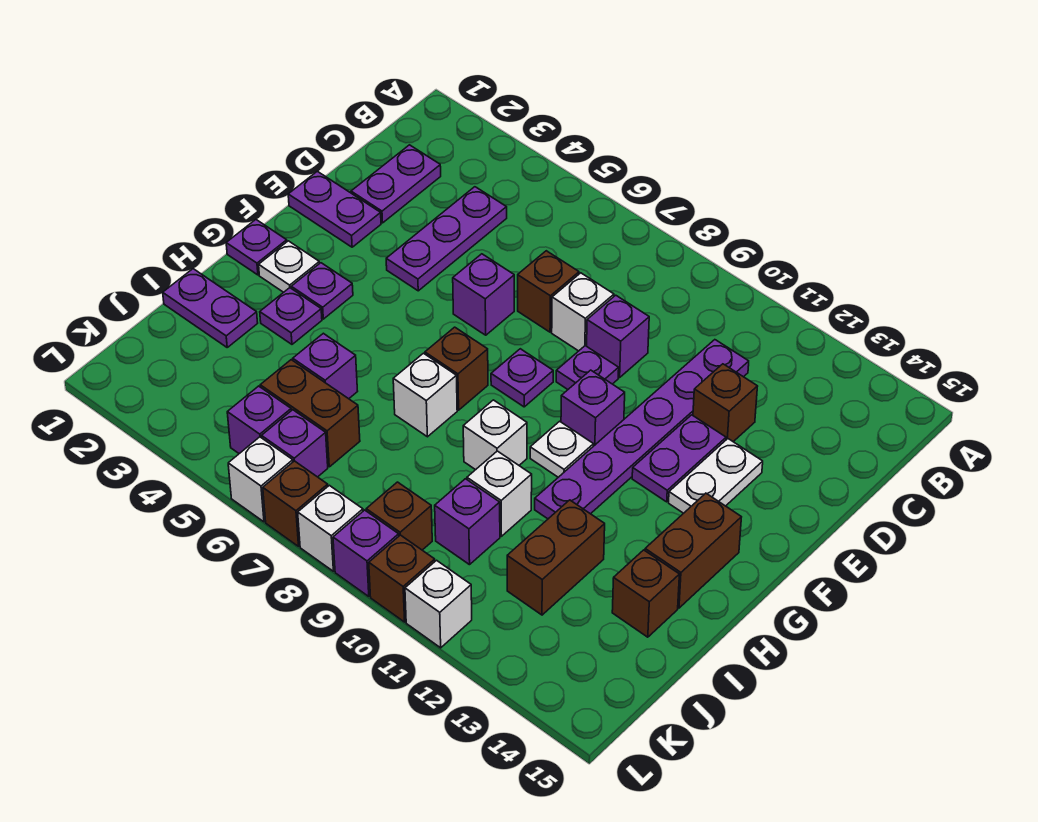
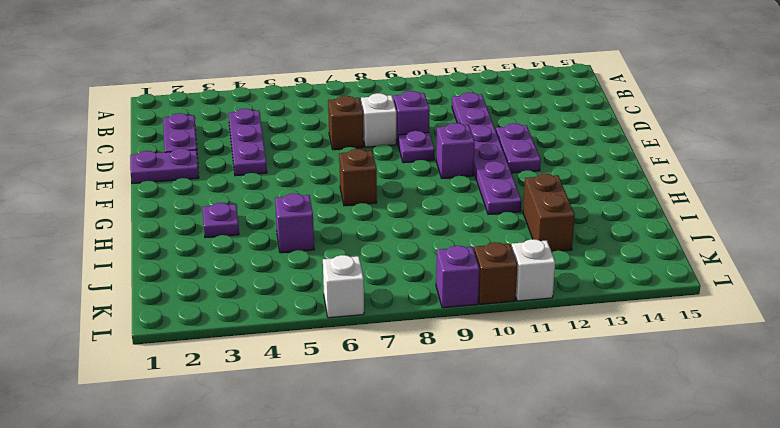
none -> brown 1x1 brick [693,364,758,442]
none -> purple 1x1 brick [453,254,514,335]
none -> white 1x2 plate [669,439,763,513]
none -> purple 1x1 plate [491,349,553,407]

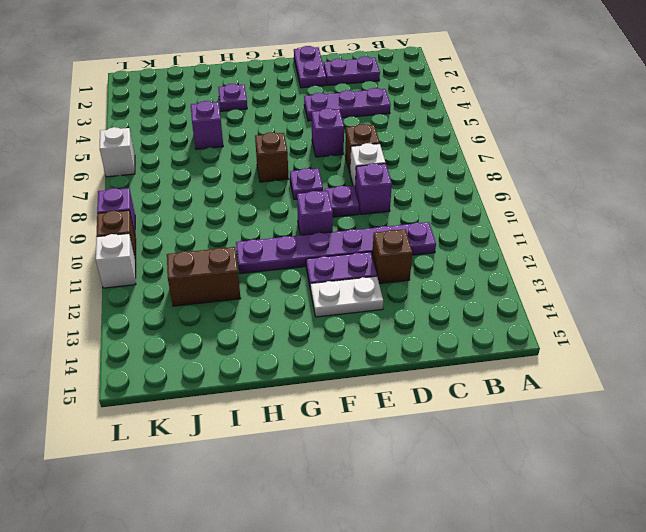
none -> purple 1x1 plate [226,220,287,275]
none -> white 1x1 plate [259,241,319,292]
none -> purple 1x1 plate [291,263,353,319]
none -> white 1x1 plate [530,421,594,477]

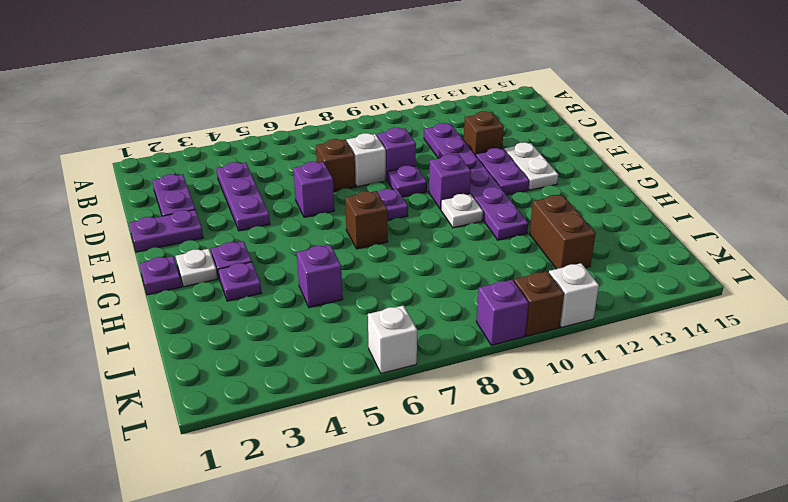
none -> brown 1x2 brick [645,493,741,608]
none -> white 1x1 brick [393,353,457,437]
none -> white 1x1 brick [463,400,527,470]
none -> purple 1x2 plate [163,269,258,347]

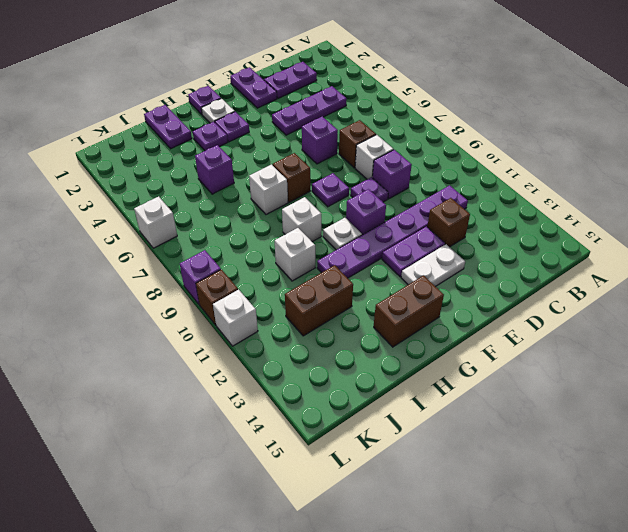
none -> brown 1x1 brick [612,550,679,637]
none -> brown 1x2 brick [260,360,360,467]
none -> purple 1x1 brick [435,479,500,565]
none -> purple 1x1 brick [227,386,291,454]

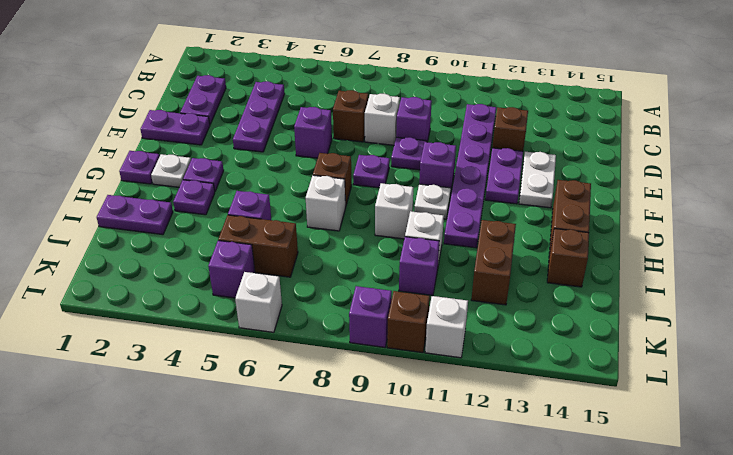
none -> purple 1x1 brick [262,410,328,477]
none -> brown 1x1 brick [366,482,432,550]
none -> brown 1x1 brick [263,461,328,546]
none -> white 1x1 brick [298,485,363,571]

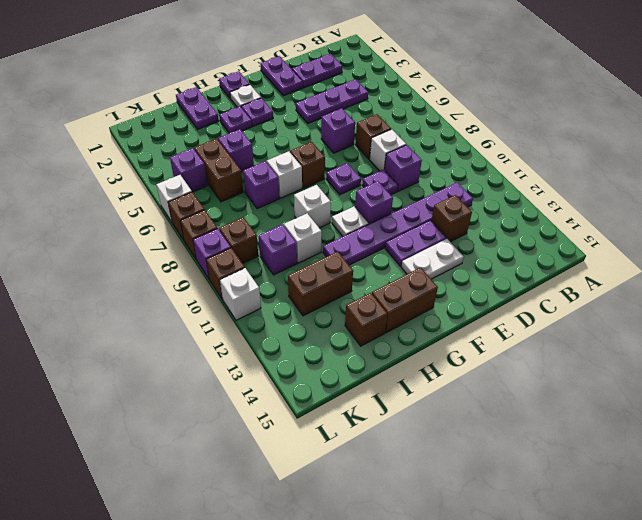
purple 1x1 brick [243,161,279,209] -> purple 1x1 brick moved to [262,410,328,477]
brown 1x1 brick [180,210,217,259] -> white 1x1 brick [298,485,363,571]

